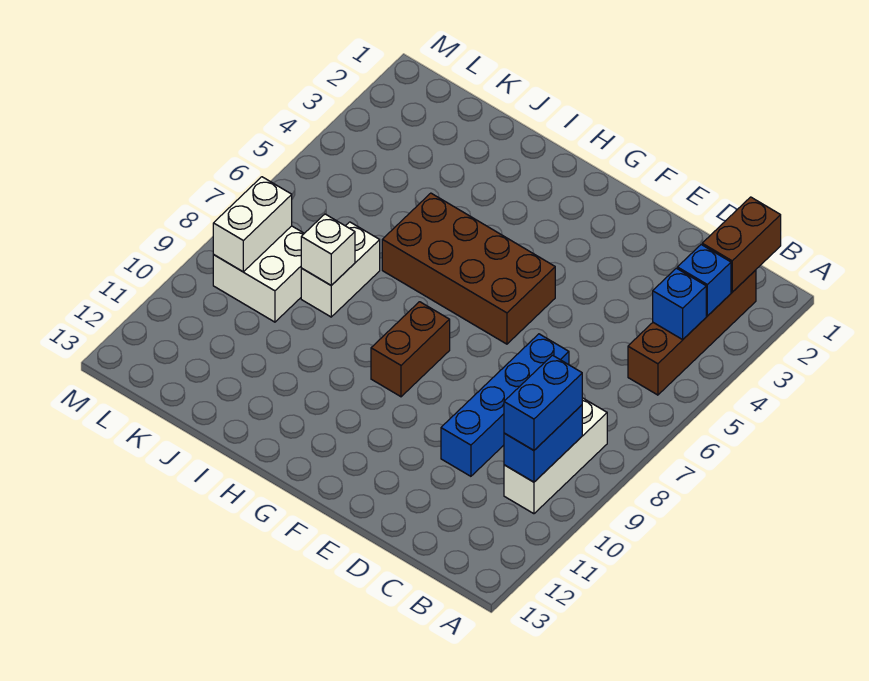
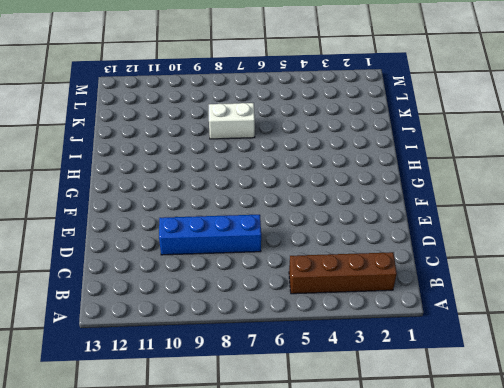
none -> white 1x3 brick [504,398,607,514]
none -> brown 2x4 brick [382,193,555,344]
none -> brown 1x2 brick [371,302,450,397]

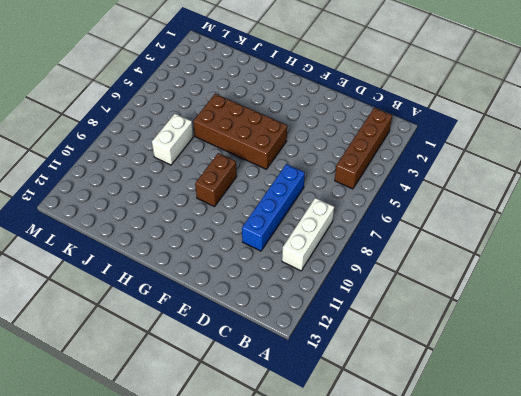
none -> white 2x2 brick [213,226,304,322]
none -> brown 1x2 brick [702,197,781,292]
none -> blue 1x1 brick [677,245,731,316]

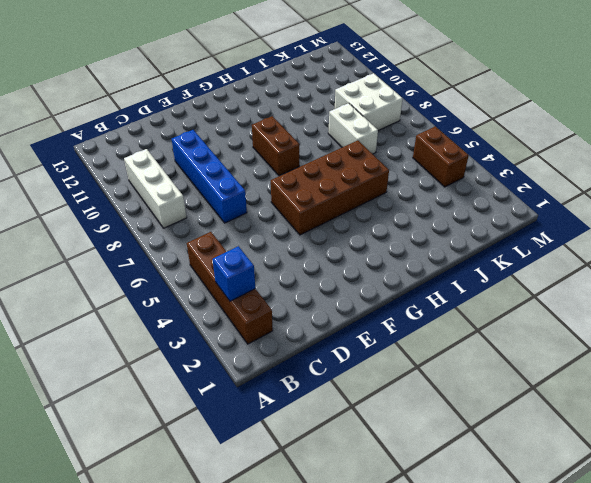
brown 1x2 brick [413,126,469,187] -> brown 1x2 brick moved to [702,197,781,292]
none -> blue 1x1 brick [653,268,706,340]
none -> blue 1x2 brick [504,405,582,482]
none -> white 1x1 brick [301,214,355,285]

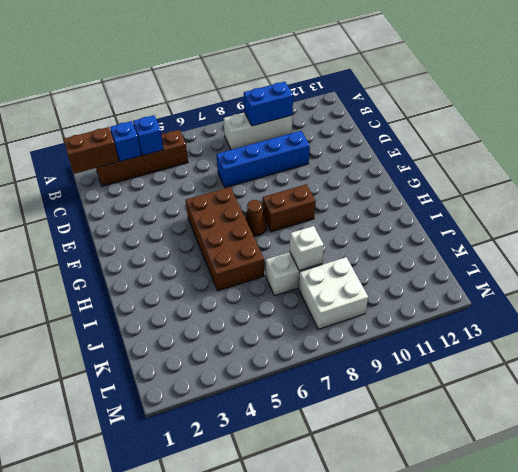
brown 1x1 cone [245,200,266,236] -> none
none -> white 1x2 brick [213,177,292,272]
none -> blue 1x2 brick [504,355,582,450]

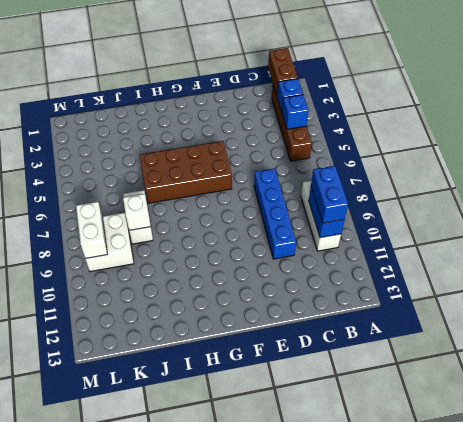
none -> brown 1x2 brick [371,302,450,397]

